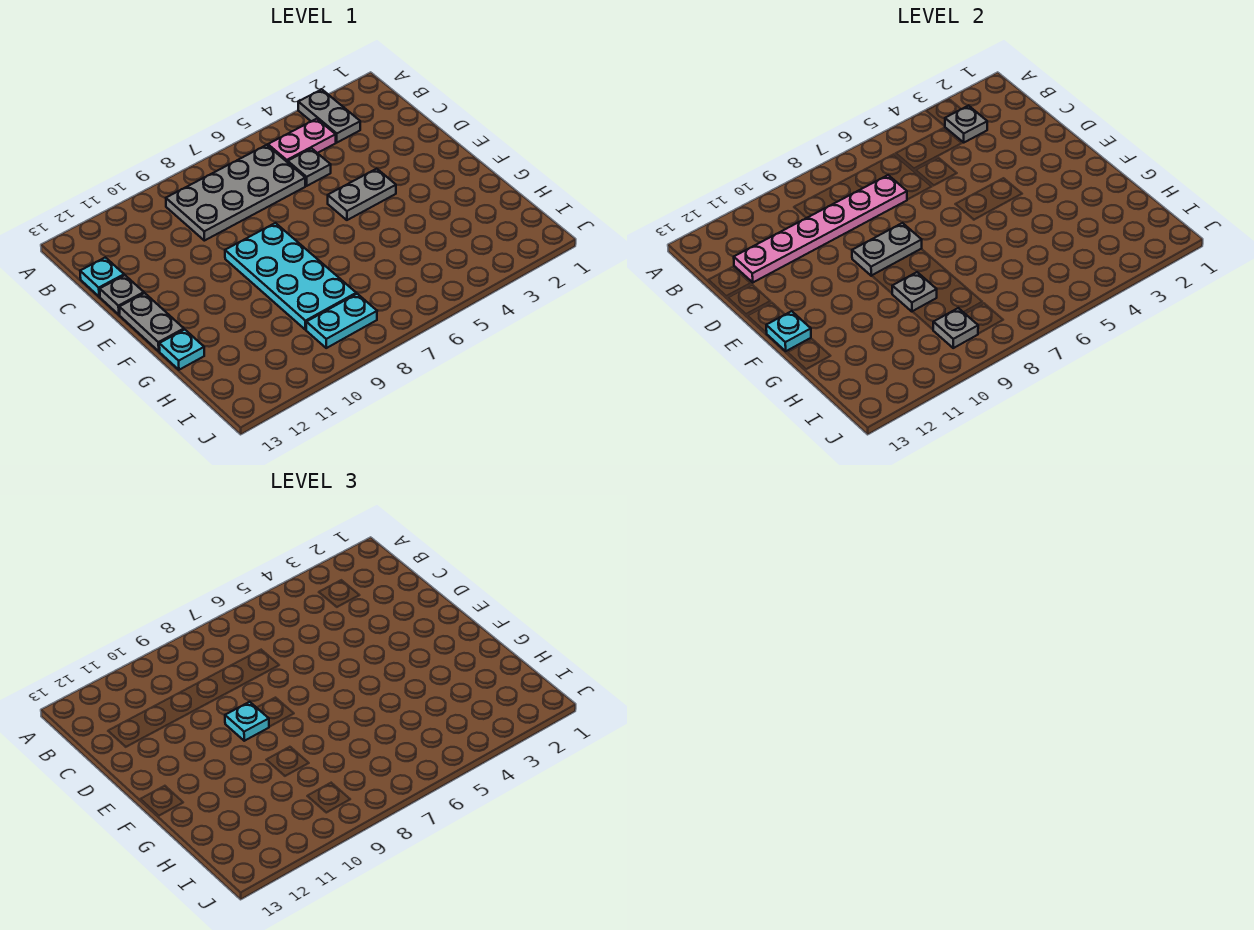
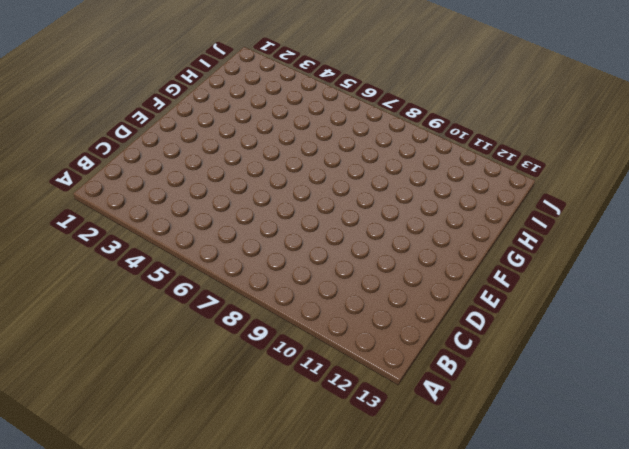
none -> grey 1x2 plate [298,89,360,142]
none -> pink 1x2 plate [268,119,336,162]
none -> grey 2x4 plate [166,145,305,241]

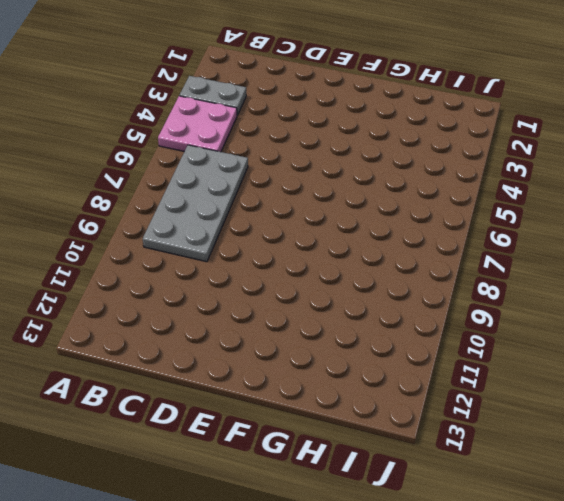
pink 2x2 plate [158,96,237,152] -> pink 1x2 plate [268,119,336,162]
none -> grey 1x1 plate [288,148,331,186]
none -> cyan 1x1 plate [80,257,124,297]
none -> grey 1x1 plate [100,275,144,315]

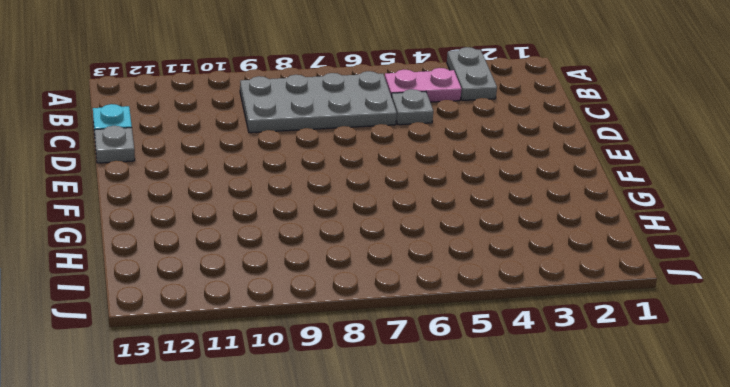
none -> grey 1x2 plate [328,169,396,220]
none -> cyan 2x4 plate [225,223,356,330]
none -> grey 1x2 plate [119,293,184,351]

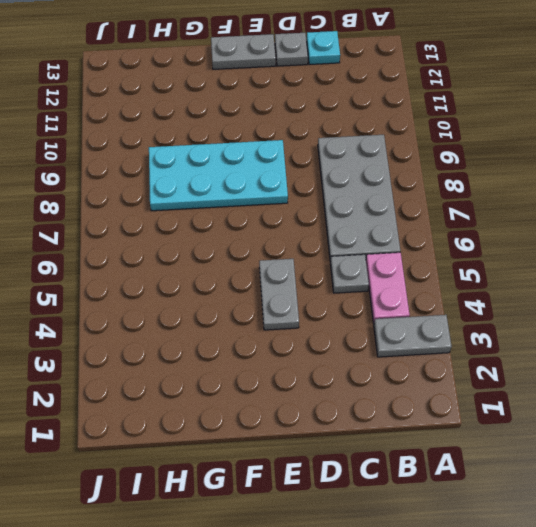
none -> cyan 1x1 plate [159,329,204,370]
none -> cyan 1x2 plate [306,294,377,348]
none -> grey 1x1 plate [945,106,987,142]

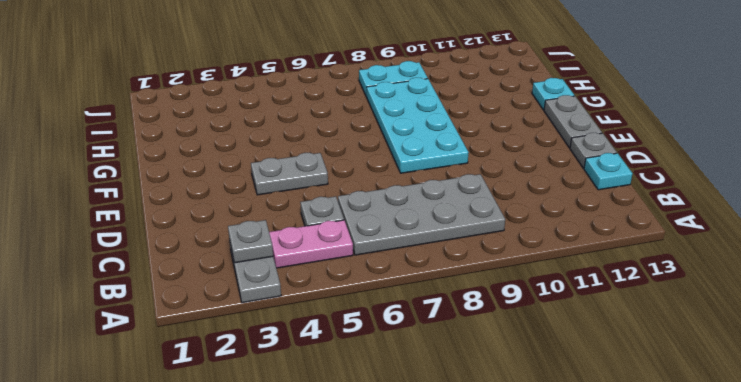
none -> pink 1x6 plate [734,175,907,282]
none -> grey 1x2 plate [852,223,922,276]
none -> cyan 1x1 plate [766,311,811,351]

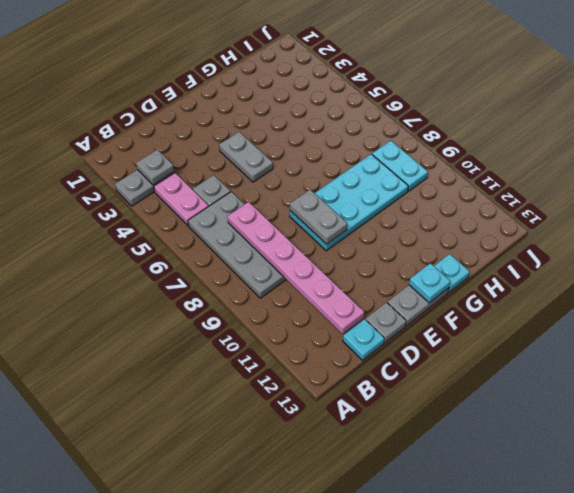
none -> grey 1x1 plate [892,272,937,312]
none -> grey 1x1 plate [933,308,978,348]
none -> cyan 1x1 plate [225,702,269,741]

